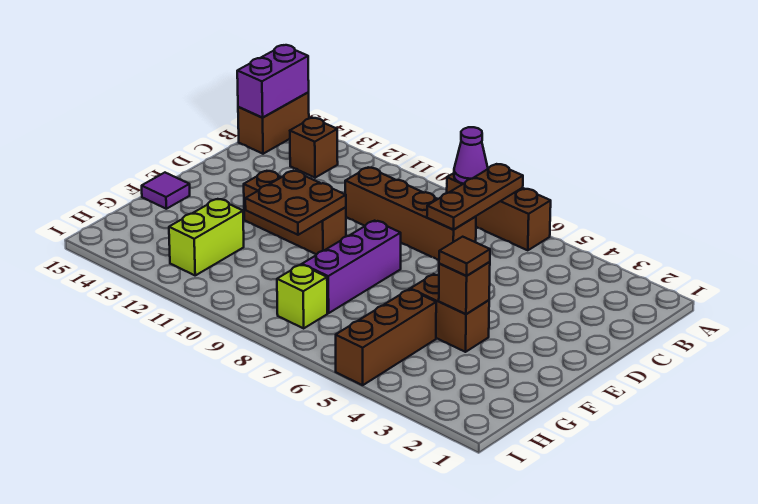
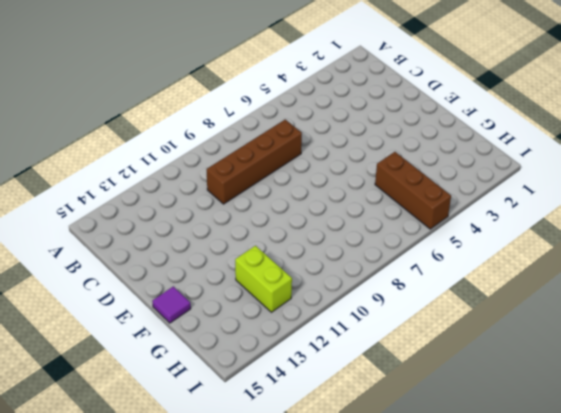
none -> brown 1x3 brick [447,173,551,250]
none -> brown 1x2 brick [238,93,309,154]
none -> brown 1x1 brick [290,118,338,178]

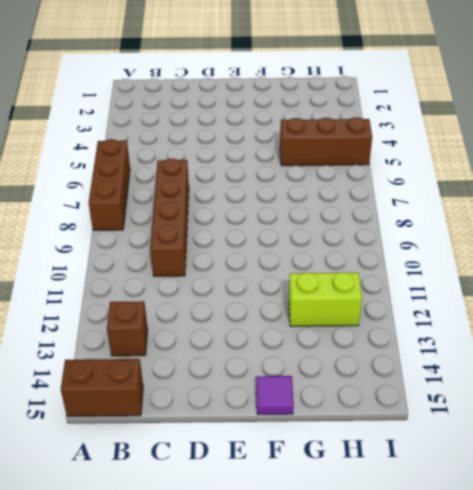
none -> purple 1x3 brick [302,221,401,313]
none -> brown 1x3 brick [244,171,346,254]
none -> brown 1x2 brick [410,274,489,352]

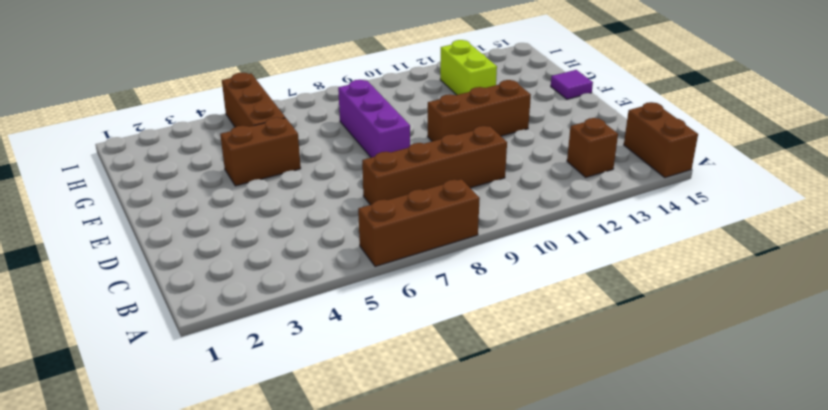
none -> lime 1x1 brick [277,265,327,328]
none -> brown 1x3 plate [427,164,523,230]
none -> purple 1x1 cone [454,127,488,184]

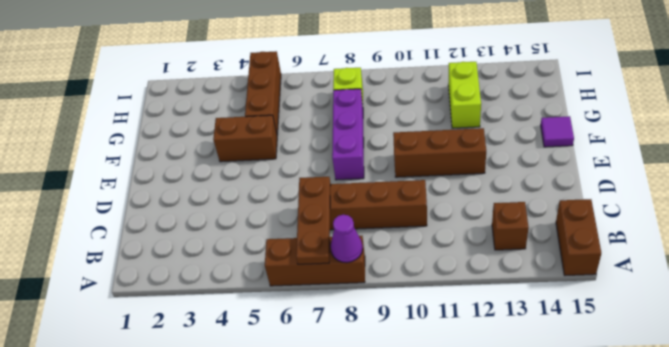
none -> purple 1x2 brick [237,45,309,118]
none -> brown 2x2 plate [245,171,346,235]
none -> brown 1x1 brick [439,262,490,314]

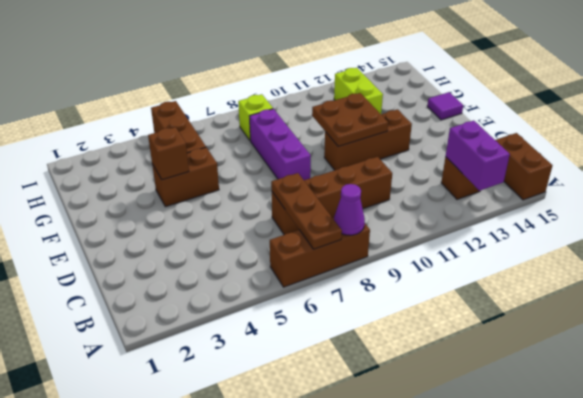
purple 1x2 brick [446,121,510,191] -> purple 1x2 brick moved to [237,45,309,118]
none -> brown 1x1 tile [439,237,490,276]

